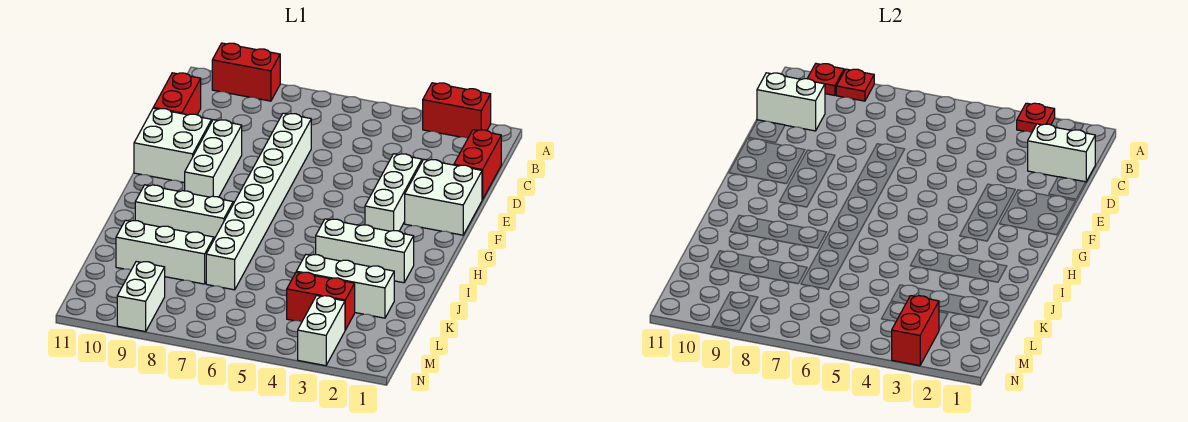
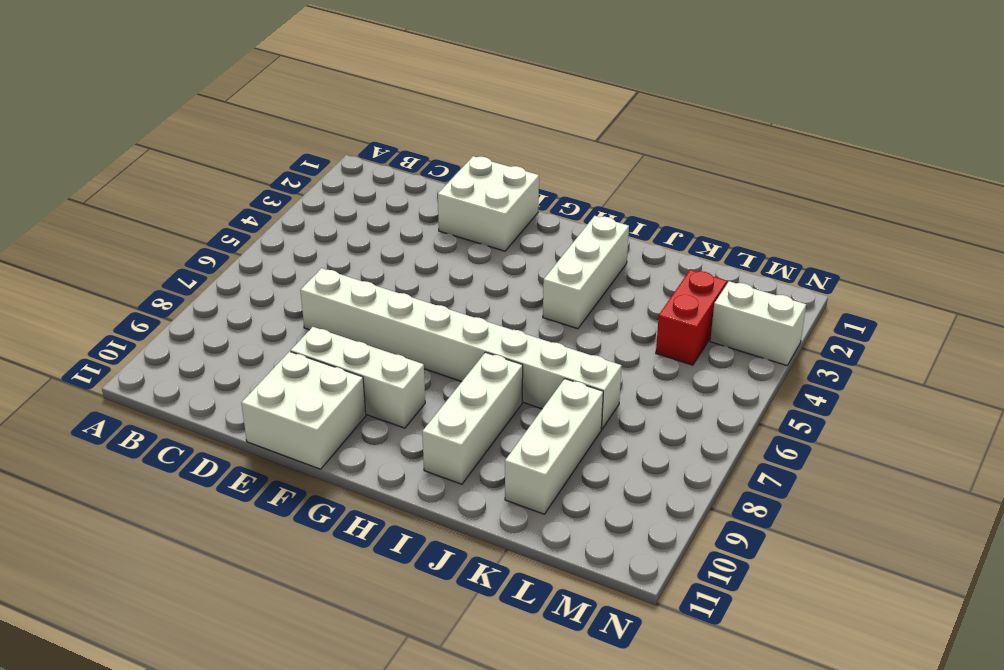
none -> red 1x2 brick [423,83,491,138]
none -> red 1x2 brick [212,43,280,101]
none -> red 1x2 brick [454,130,501,200]

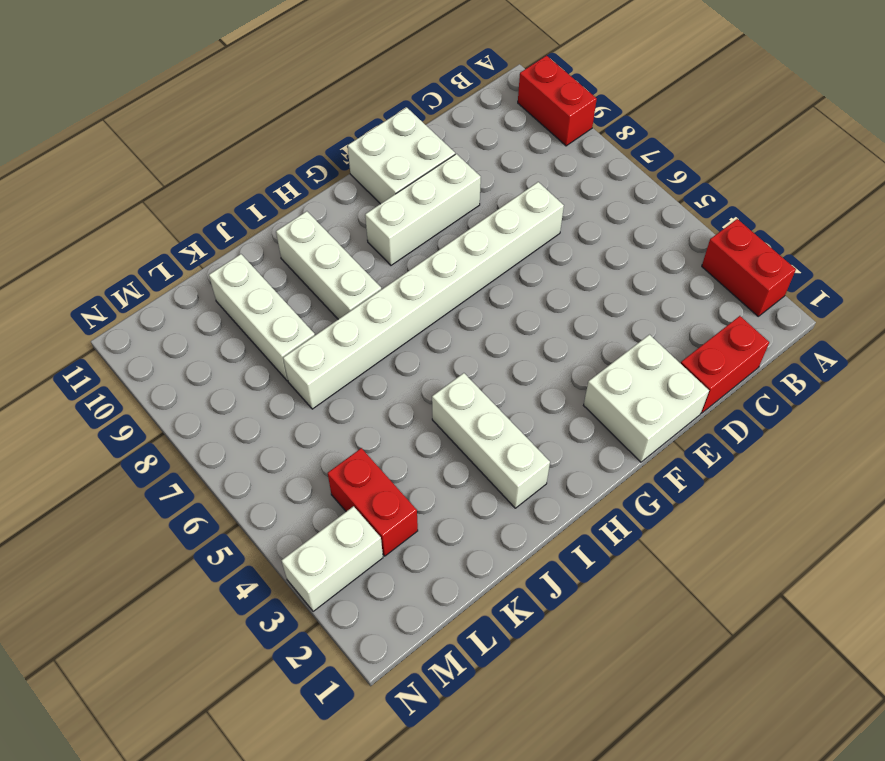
none -> red 1x2 brick [153,73,201,115]
none -> white 1x3 brick [365,154,422,231]
none -> white 1x3 brick [296,255,394,318]

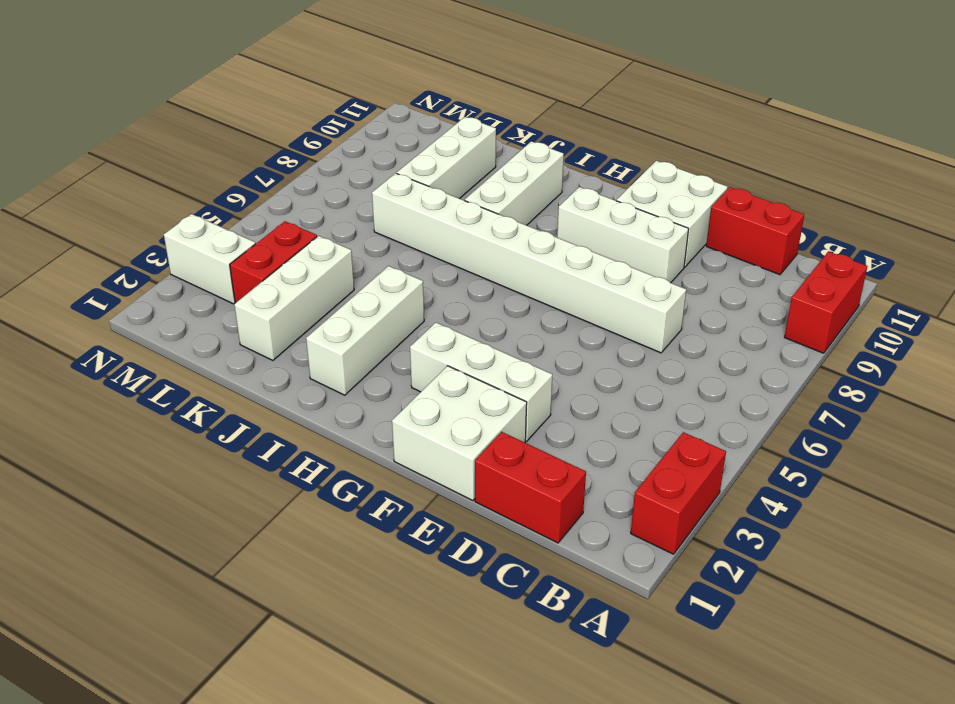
none -> white 1x2 brick [117,262,165,332]
none -> red 1x1 plate [1017,103,1055,132]
none -> red 1x1 plate [836,69,874,101]

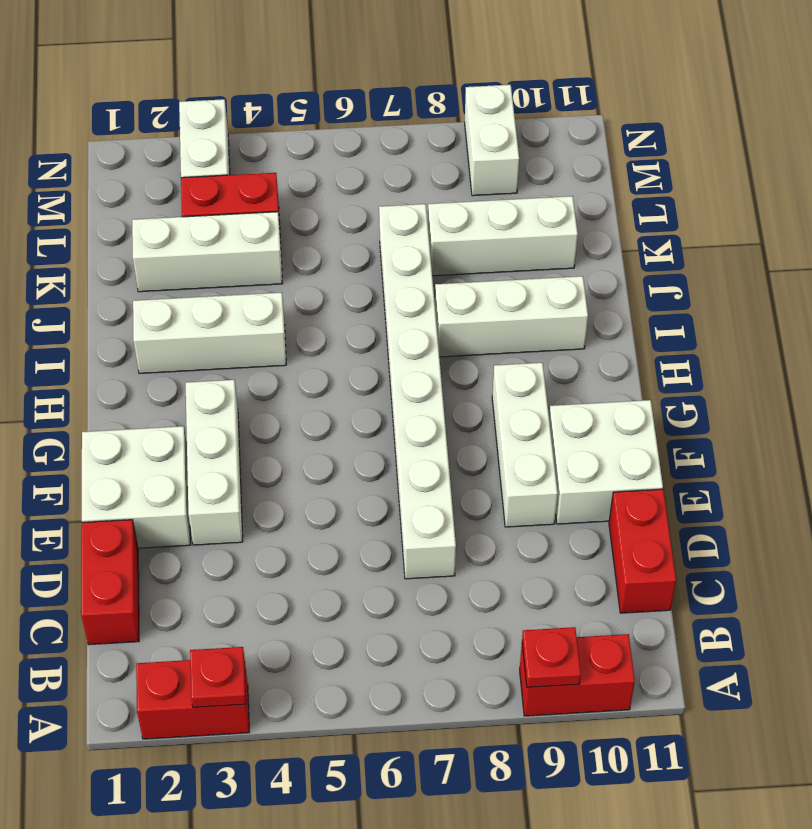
none -> red 1x1 plate [807,64,844,95]
none -> white 1x2 brick [1028,124,1095,182]
none -> white 1x2 brick [757,73,825,131]

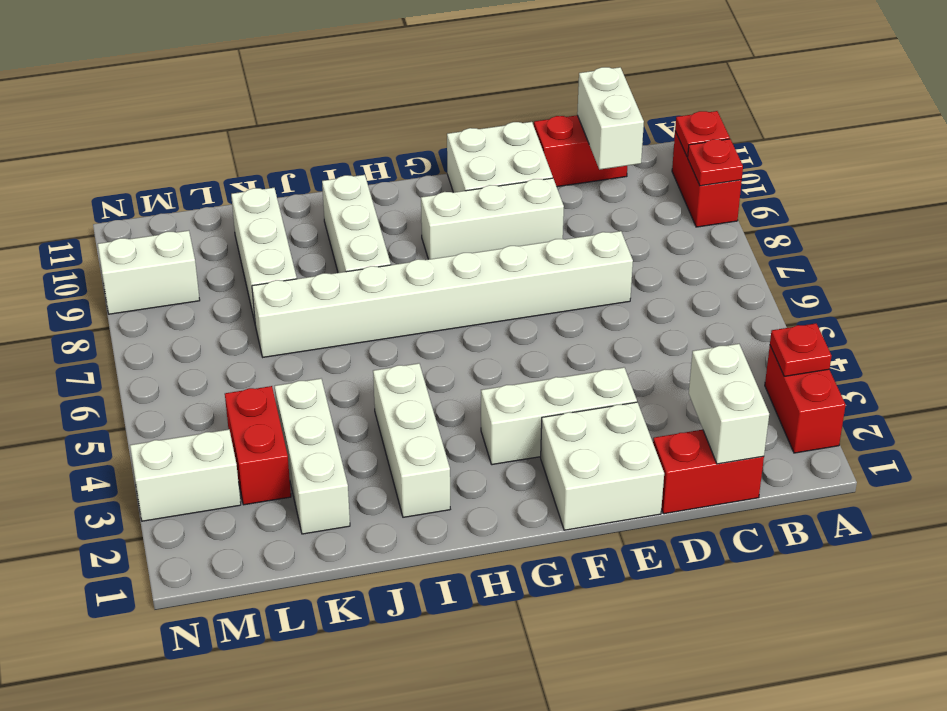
none -> red 1x2 brick [892,296,939,366]

